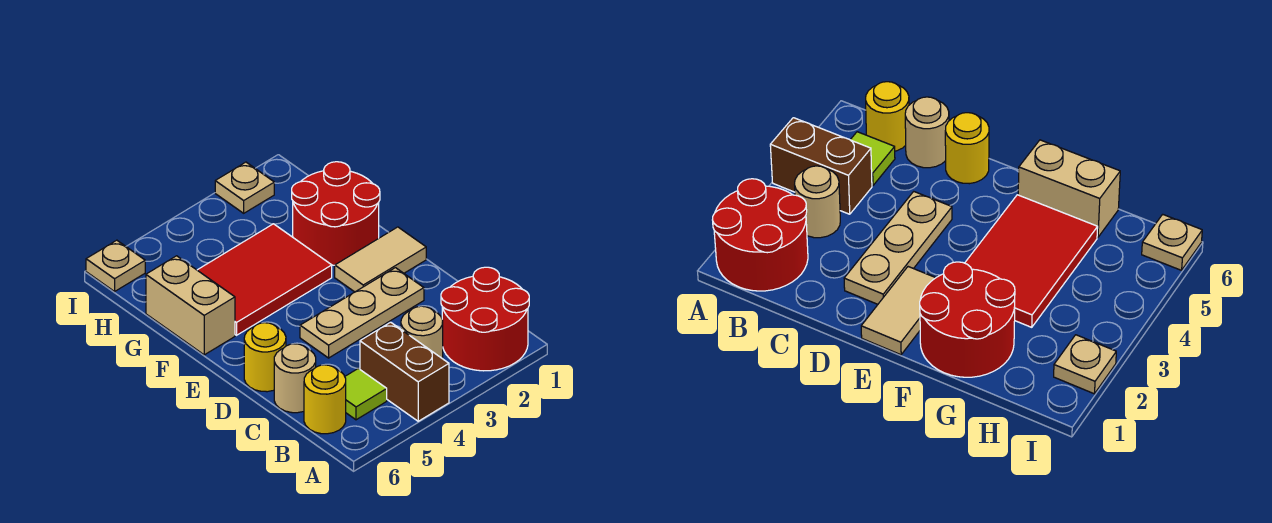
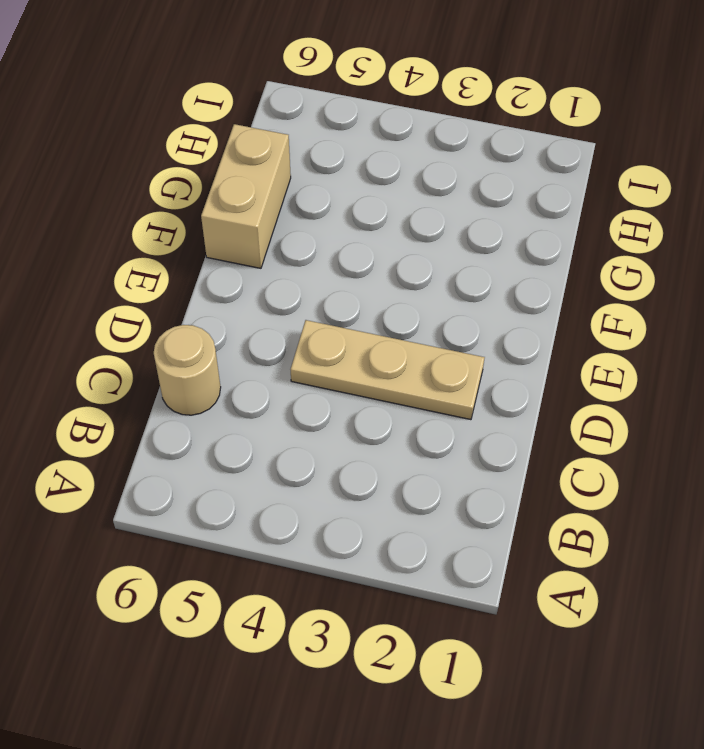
none -> red 2x2 round brick [441,267,529,371]
none -> brown 1x2 brick [360,322,449,421]
none -> tan 1x1 round brick [401,306,443,359]

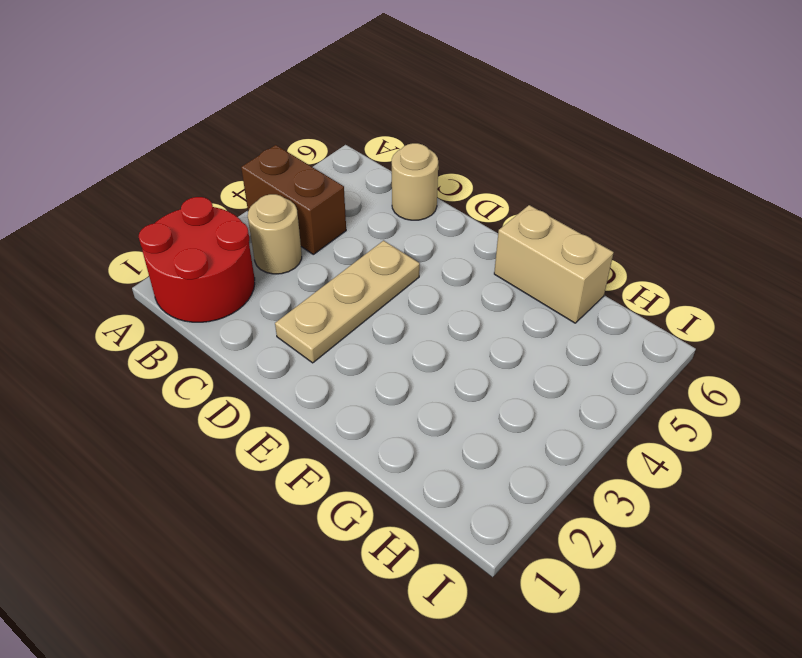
none -> lime 1x1 tile [345,368,387,420]
none -> yellow 1x1 round brick [304,365,346,434]
none -> yellow 1x1 round brick [244,323,286,392]

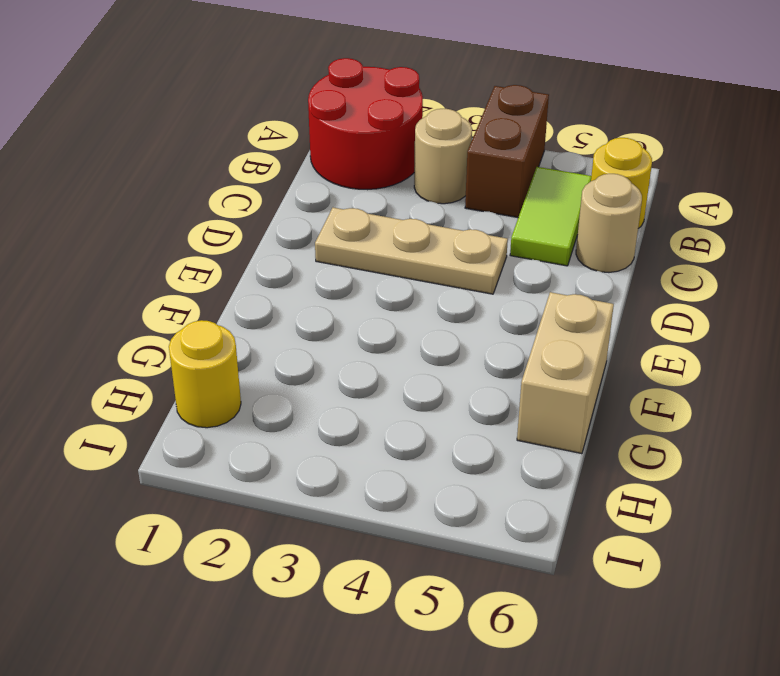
lime 1x2 tile [510,167,591,266] -> lime 1x1 tile [345,368,387,420]
yellow 1x1 round brick [169,320,241,428] -> yellow 1x1 round brick moved to [244,323,286,392]
none -> tan 1x2 tile [335,227,426,292]
none -> red 2x2 round brick [292,162,380,265]
none -> red 2x3 tile [198,224,332,335]

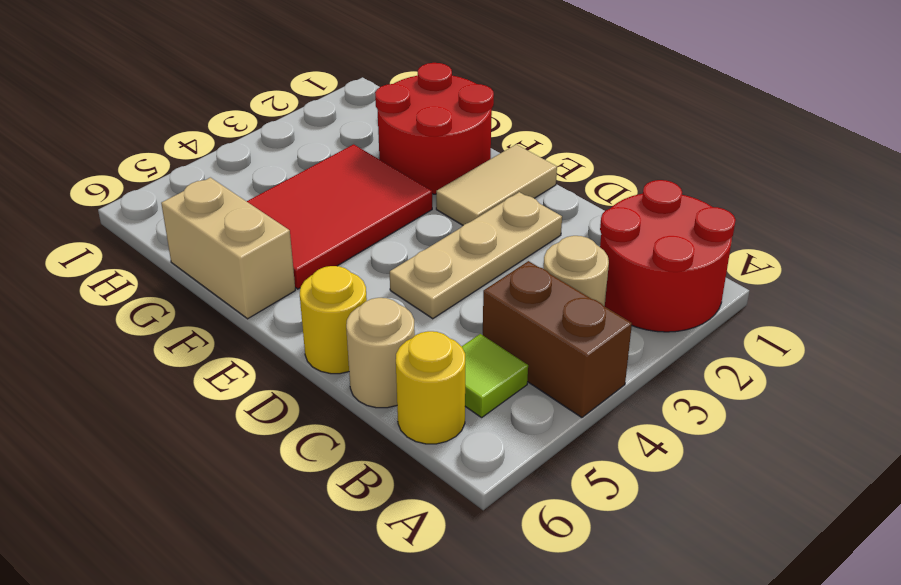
none -> tan 1x1 plate [215,162,274,213]
none -> tan 1x1 plate [86,240,145,292]

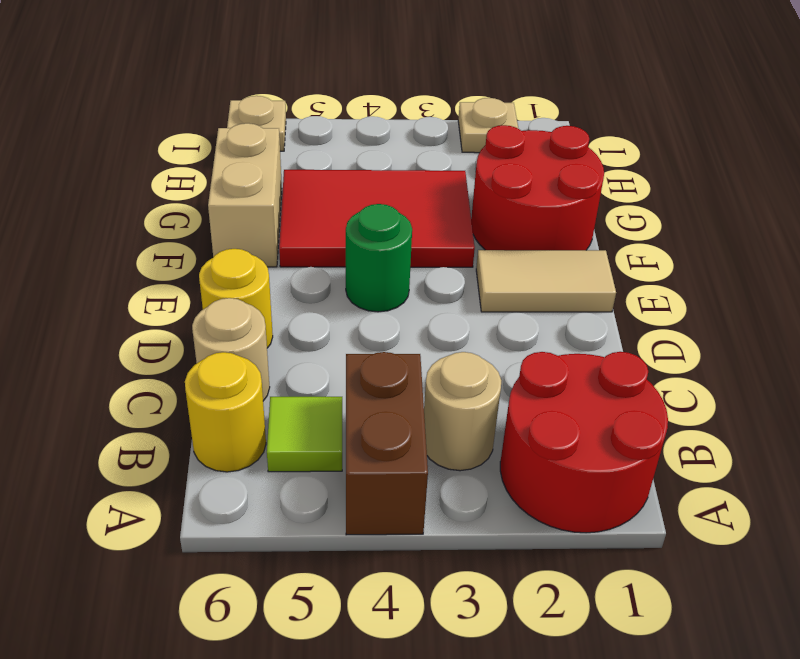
green 1x1 round brick [346,204,412,312] -> none
none -> tan 1x3 plate [300,268,424,358]

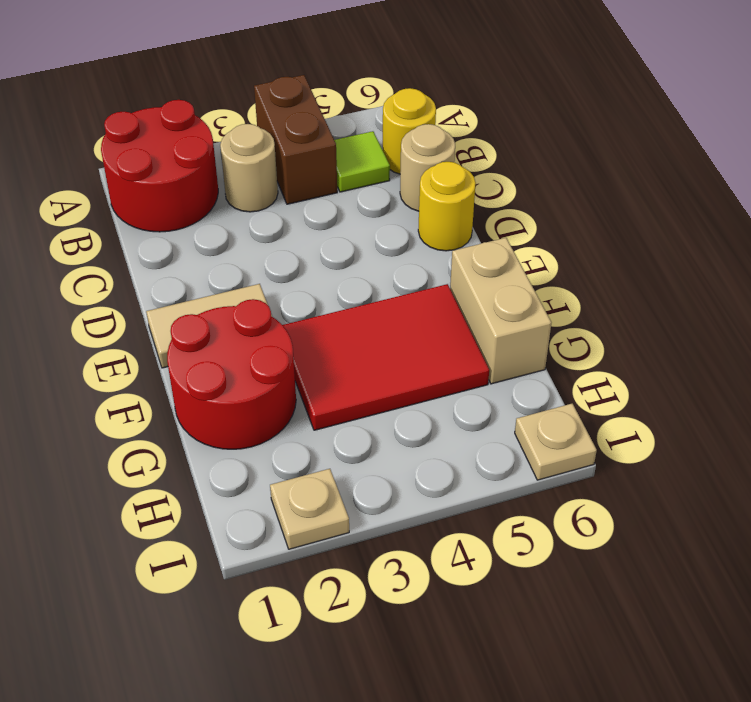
none -> tan 1x3 plate [300,268,424,358]

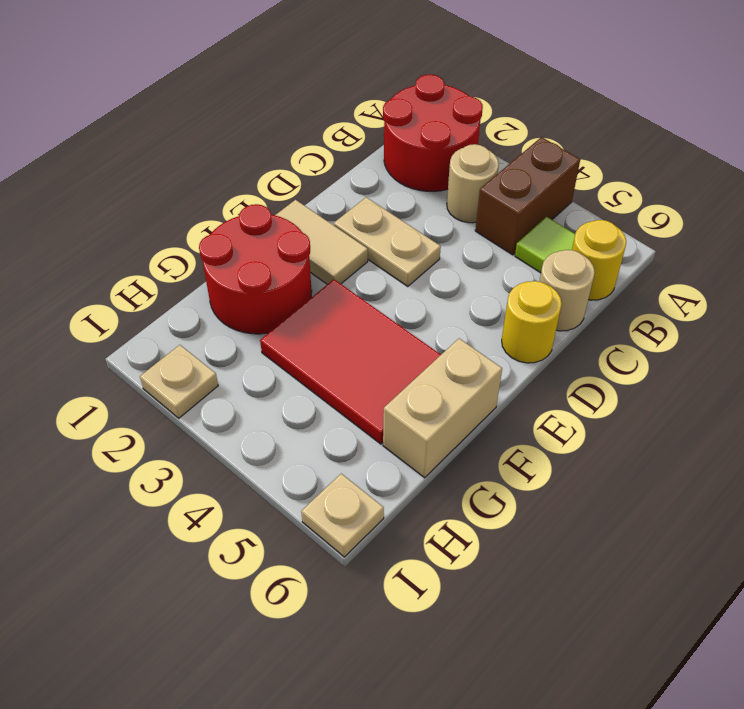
tan 1x2 plate [334,197,441,286] -> tan 1x3 plate [300,268,424,358]

